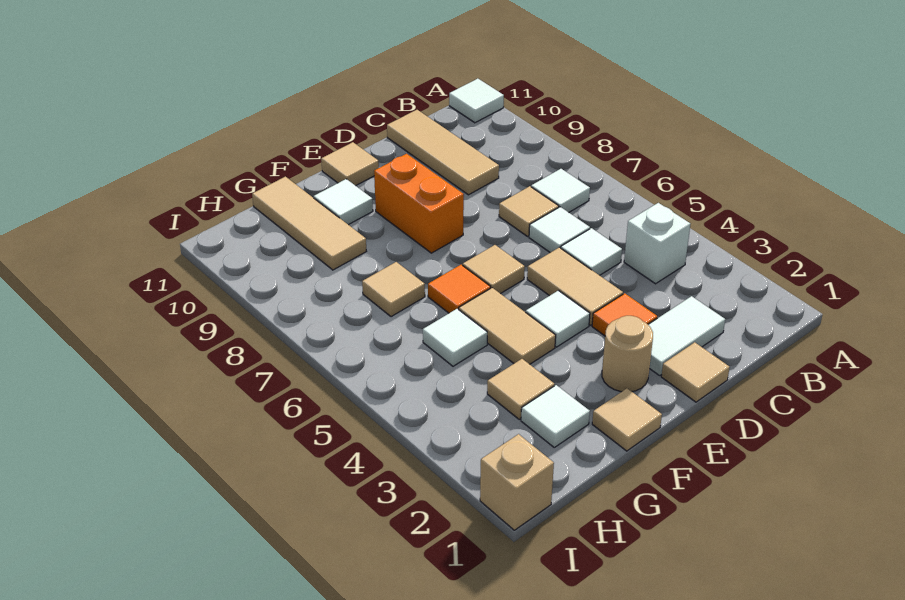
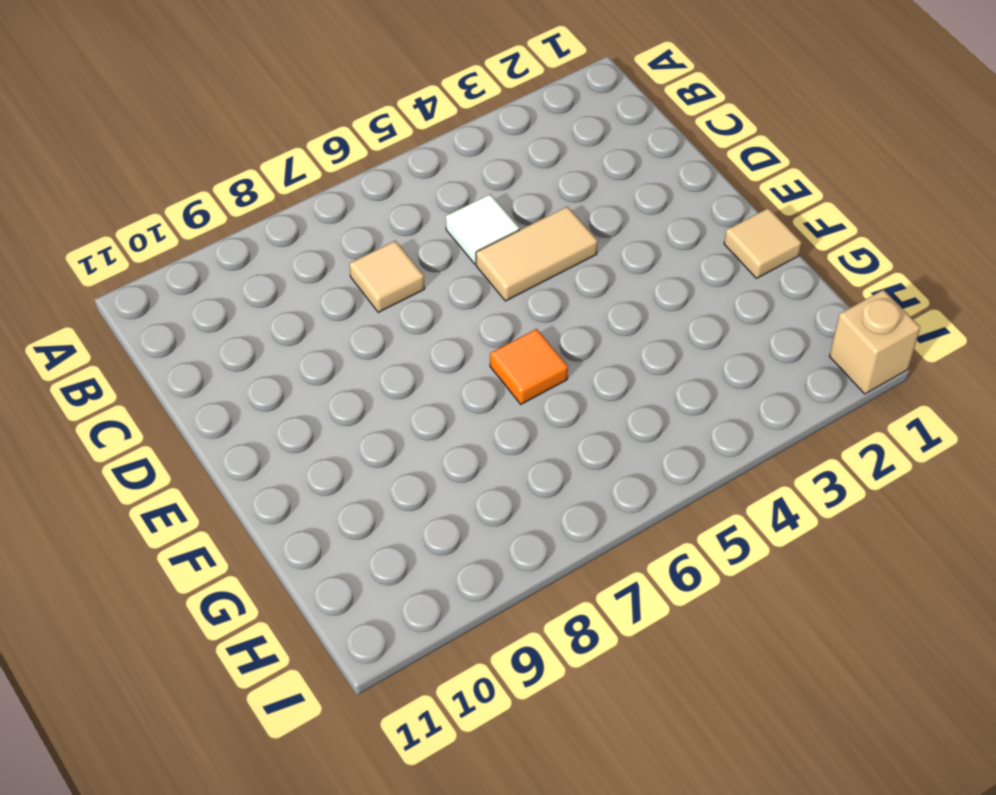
none -> white 1x1 tile [449,79,504,123]
none -> white 1x1 brick [624,203,690,284]
none -> white 1x1 tile [531,169,590,212]

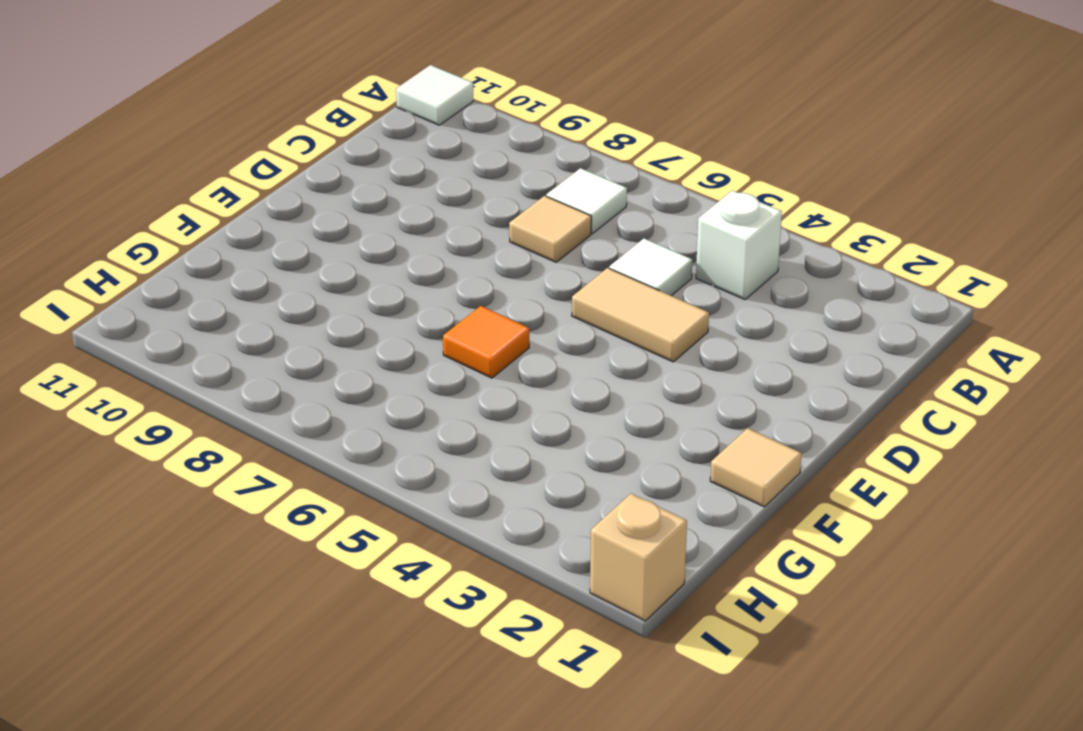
none -> white 1x2 tile [648,296,725,376]
none -> white 1x1 tile [529,207,590,253]
none -> tan 1x3 tile [387,110,499,195]

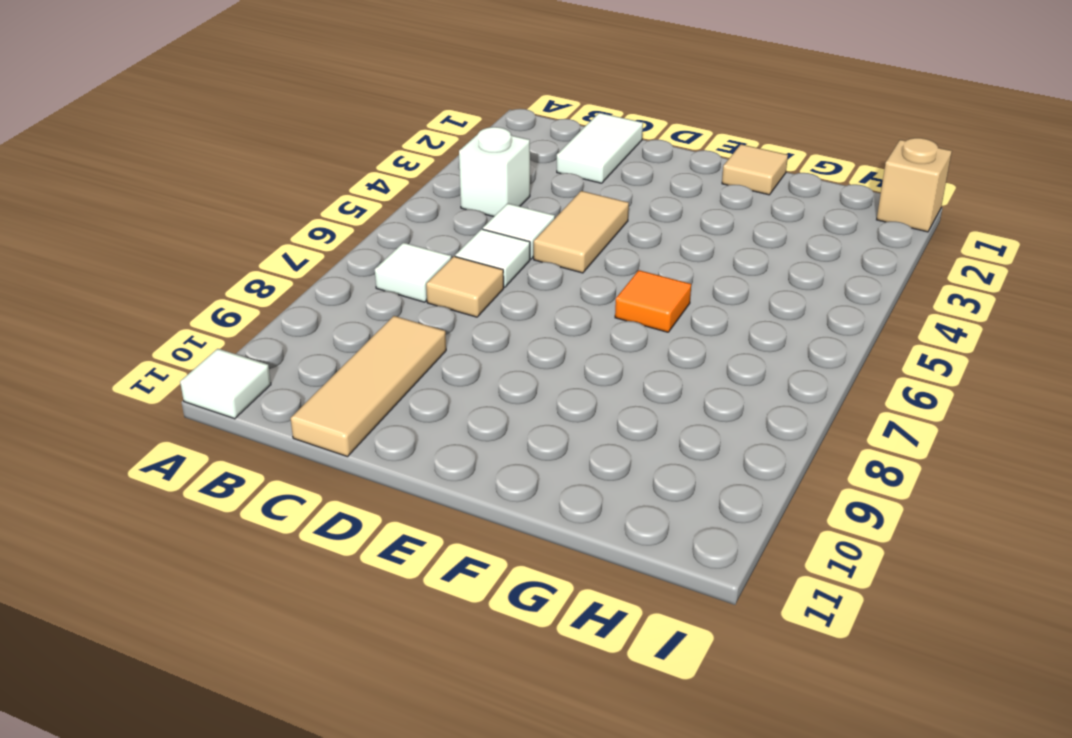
white 1x2 tile [557,113,643,183] -> white 1x2 tile turned to [648,296,725,376]
none -> tan 1x1 tile [661,342,730,402]
none -> orange 1x1 tile [592,293,657,336]
none -> tan 1x1 round brick [602,316,653,392]

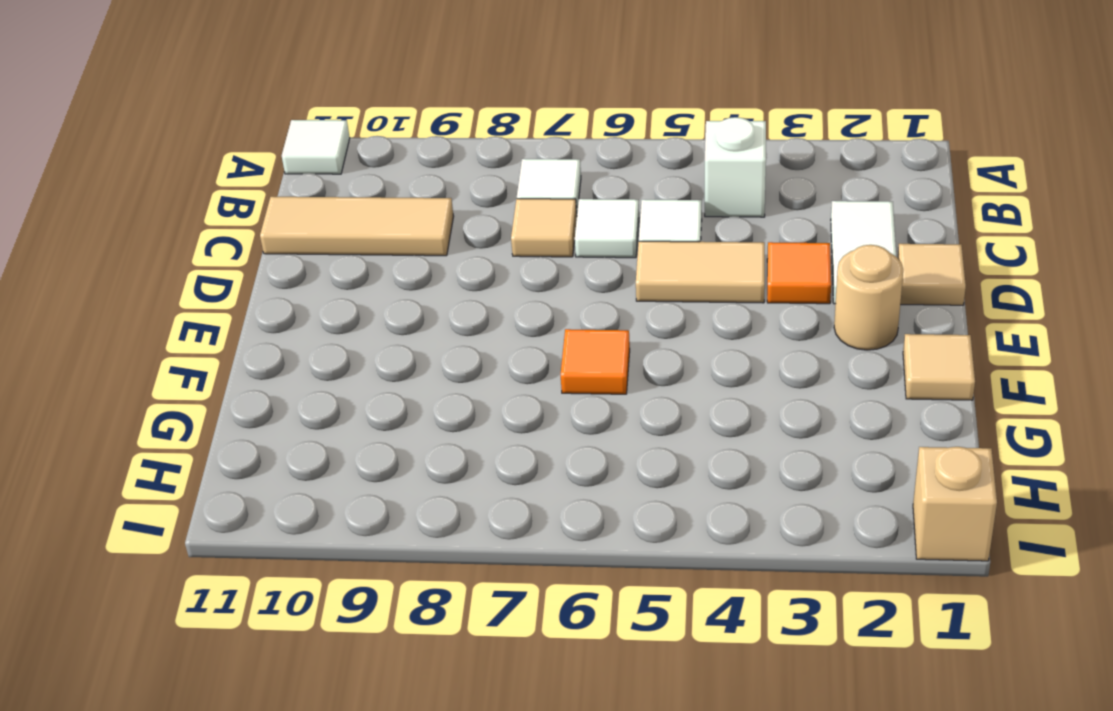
none -> white 1x1 tile [526,290,590,347]
none -> tan 1x1 tile [463,245,525,294]
none -> orange 1x2 brick [374,154,464,253]

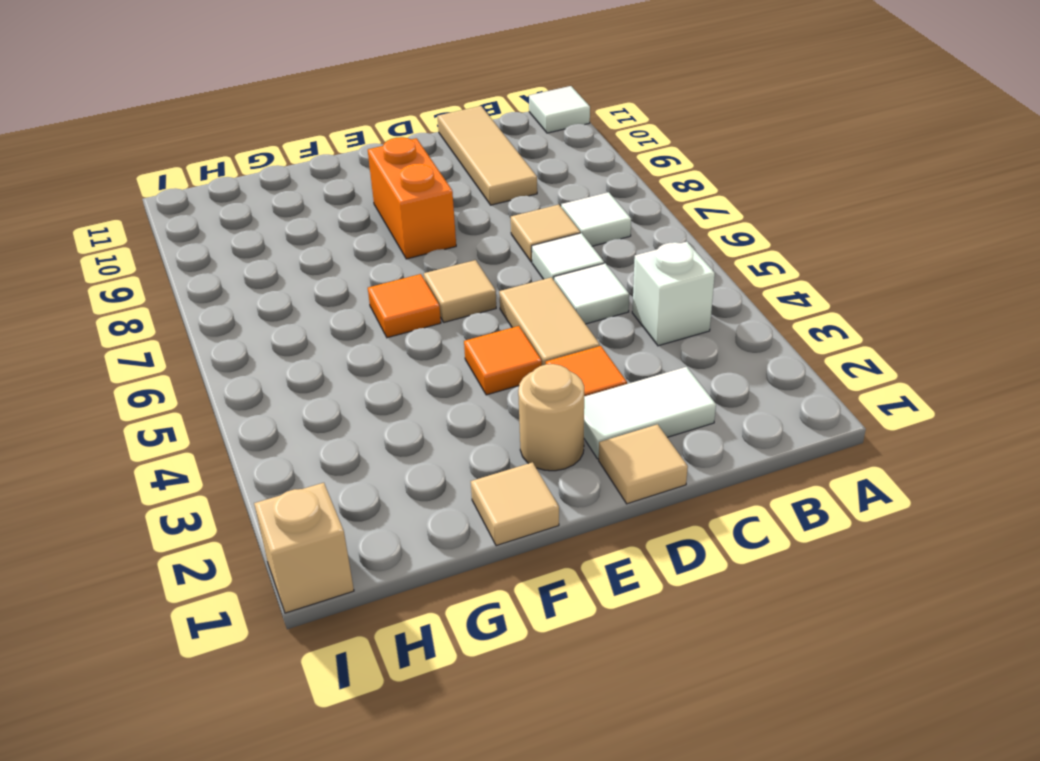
orange 1x1 tile [464,326,542,395] -> white 1x1 tile [526,290,590,347]
none -> tan 1x1 tile [321,142,379,186]
none -> tan 1x2 tile [459,288,556,364]
none -> white 1x1 tile [314,179,373,225]

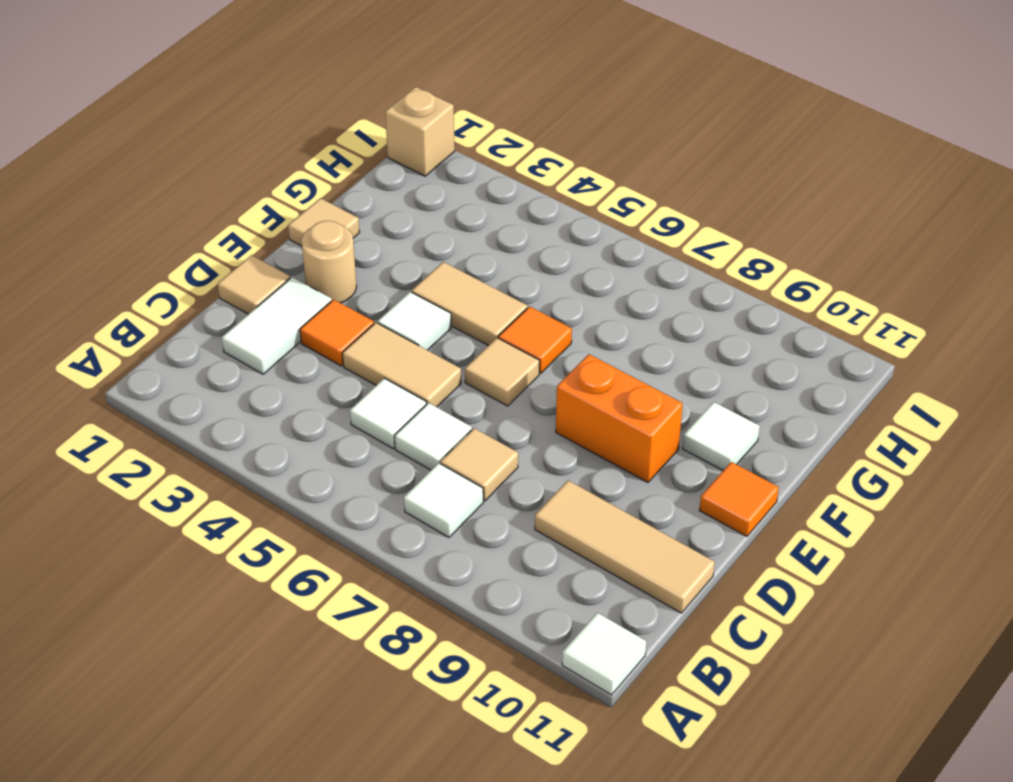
orange 1x1 tile [699,462,779,536] -> tan 1x1 tile [321,142,379,186]
none -> white 1x1 brick [624,203,690,284]
none -> white 1x1 tile [521,385,590,447]
none -> tan 1x1 tile [487,359,555,419]

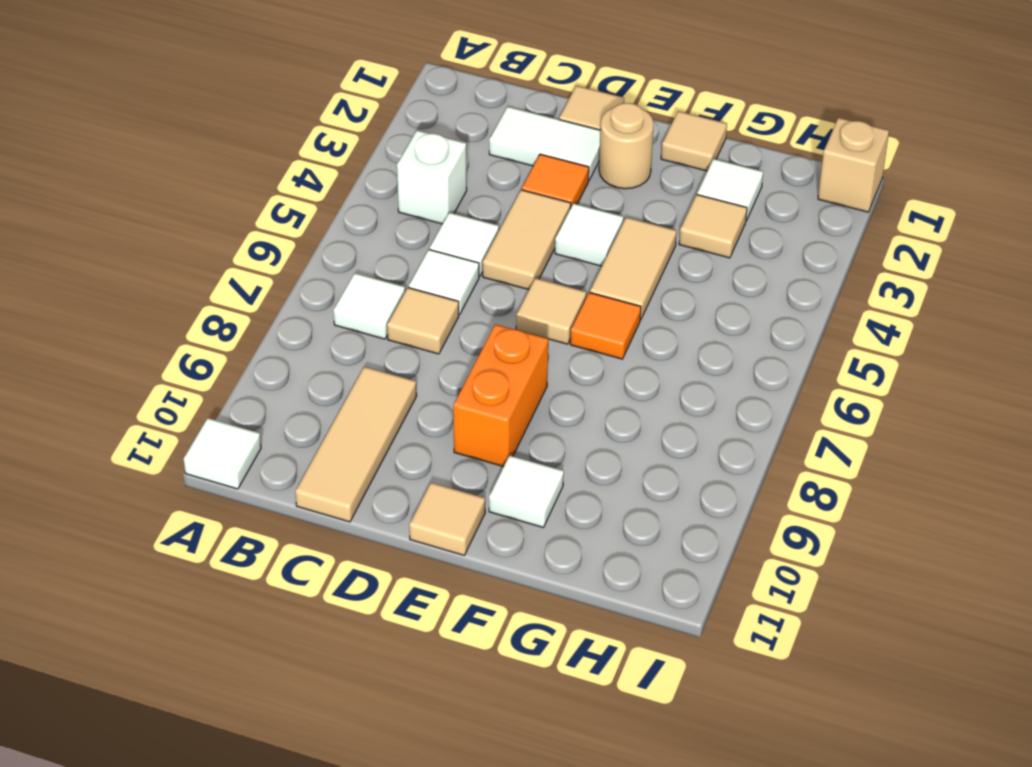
none -> white 1x1 tile [423,309,487,366]
none -> tan 1x1 tile [362,262,425,317]
none -> tan 1x3 tile [252,177,366,270]

